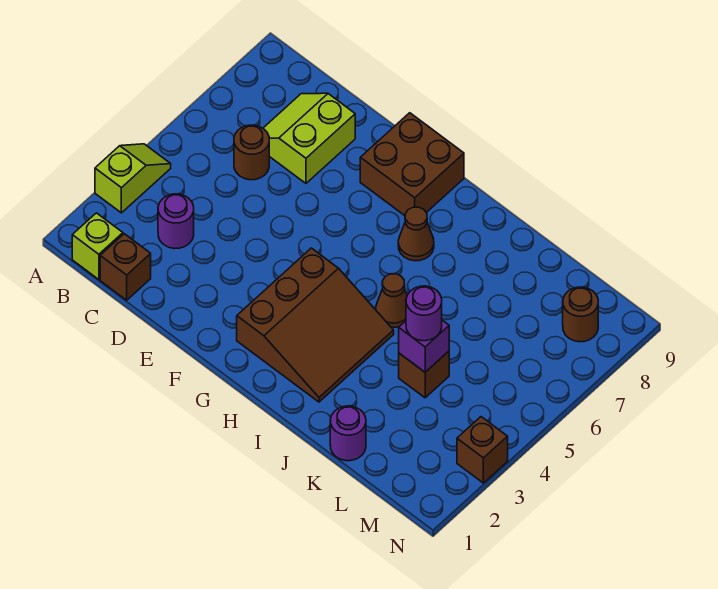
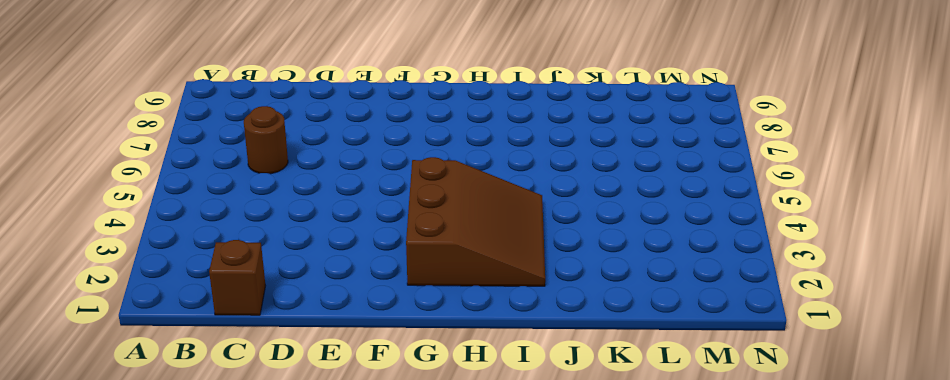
none -> lime 1x2 slope [95,144,171,213]
none -> lime 1x1 brick [72,213,123,279]
none -> purple 1x1 round brick [158,194,194,249]

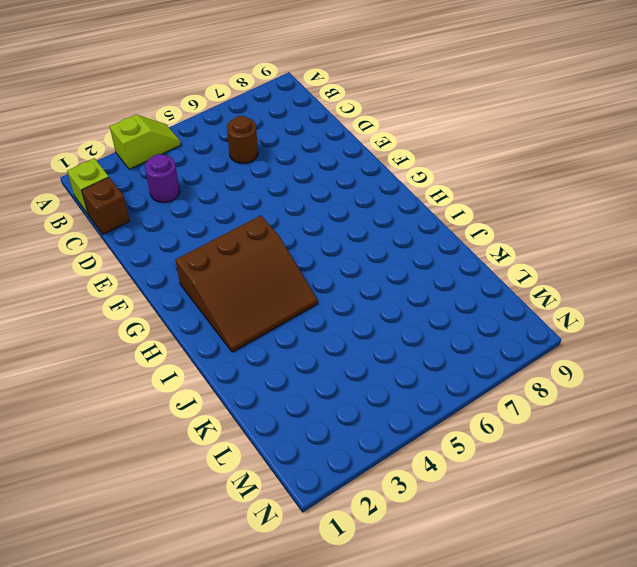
none -> lime 2x2 slope [263,93,355,183]
none -> brown 2x2 brick [360,113,464,216]
none -> brown 1x1 cone [398,207,434,261]

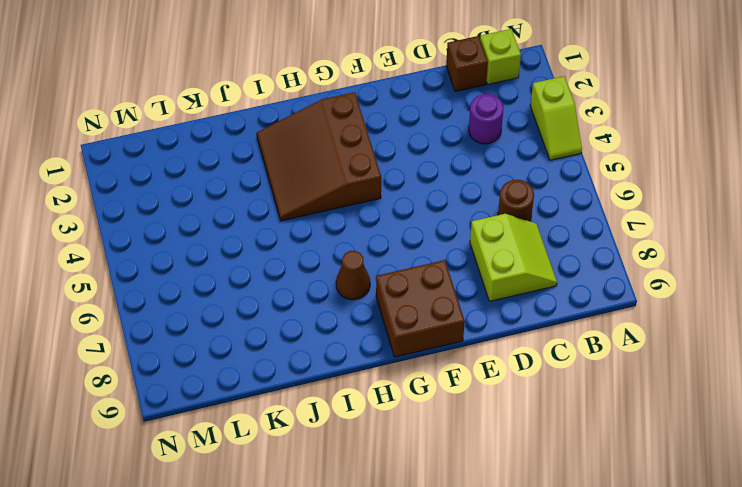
none -> brown 1x1 cone [376,274,407,327]
none -> purple 1x1 round brick [330,406,366,461]
none -> brown 1x1 brick [399,351,449,398]

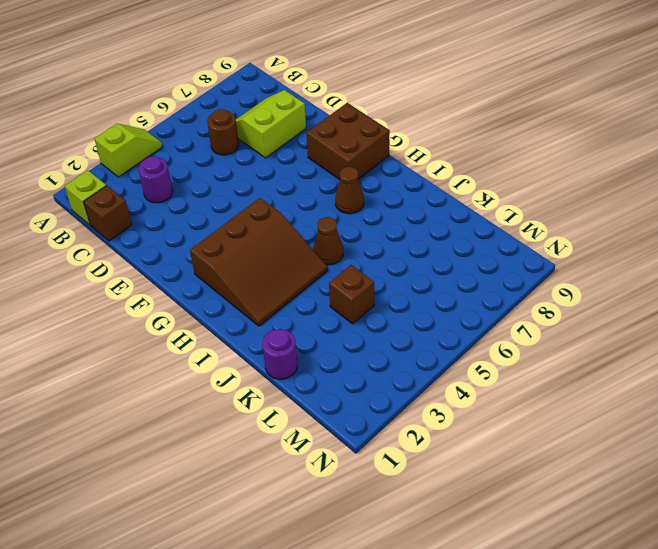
none -> brown 1x1 round brick [563,287,598,342]
none -> brown 1x1 brick [457,417,508,483]
none -> purple 1x1 brick [399,320,449,372]

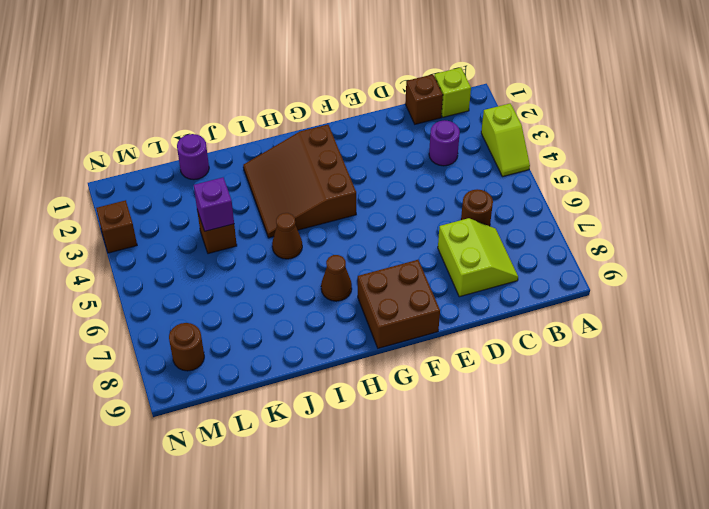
none -> purple 1x1 round brick [406,286,442,341]

